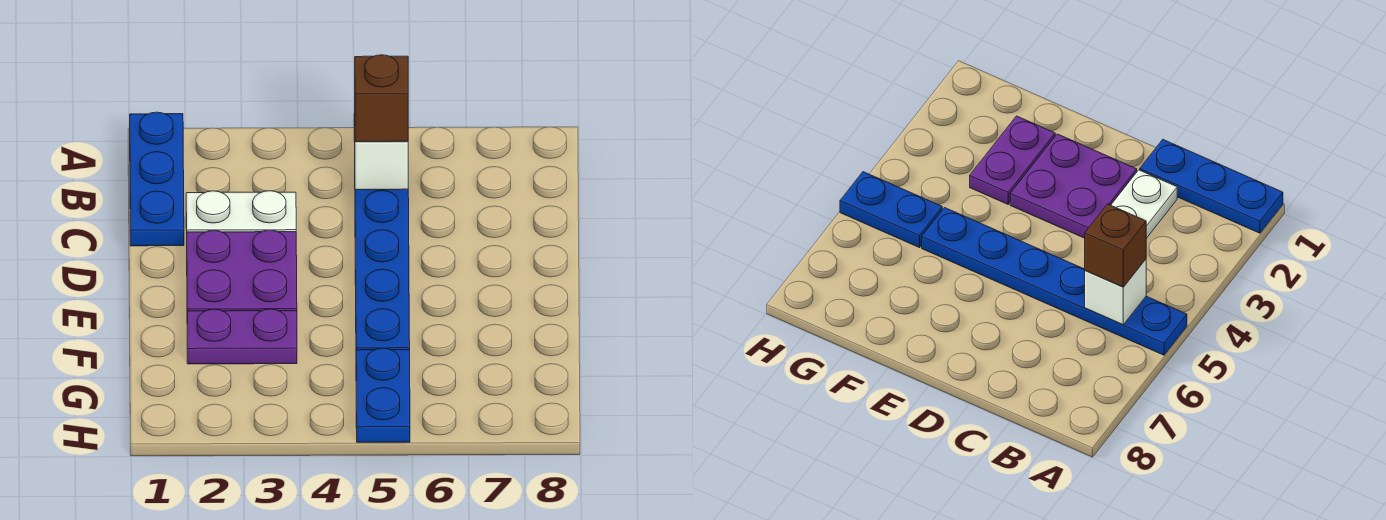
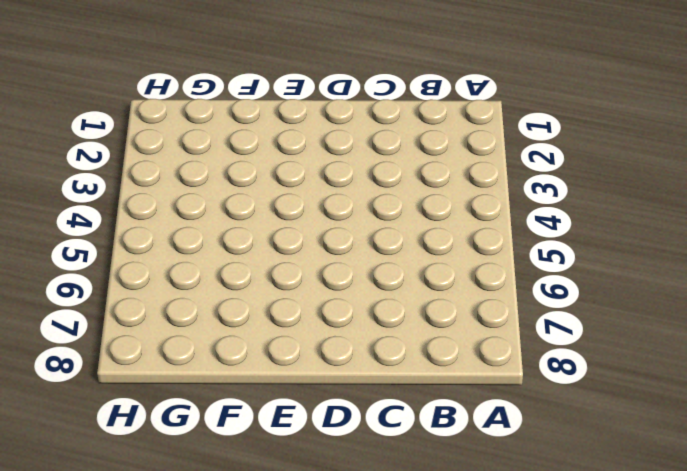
none -> blue 1x3 plate [130,112,184,246]
none -> blue 1x6 plate [354,113,410,350]

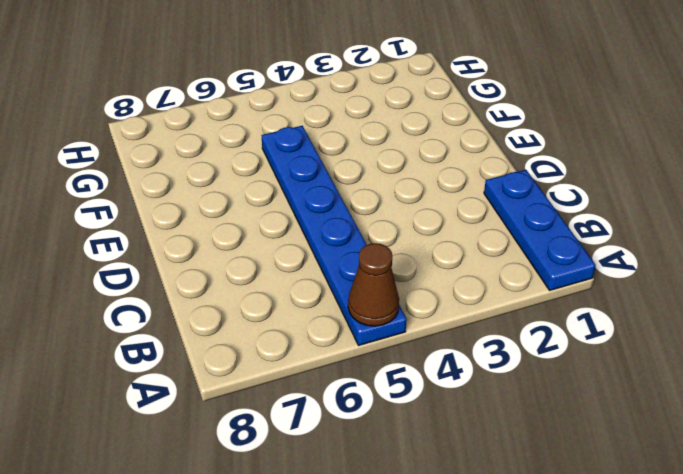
brown 1x1 cone [348,243,399,326] -> none
none -> white 1x2 plate [186,191,296,232]
none -> purple 2x2 plate [187,230,297,311]

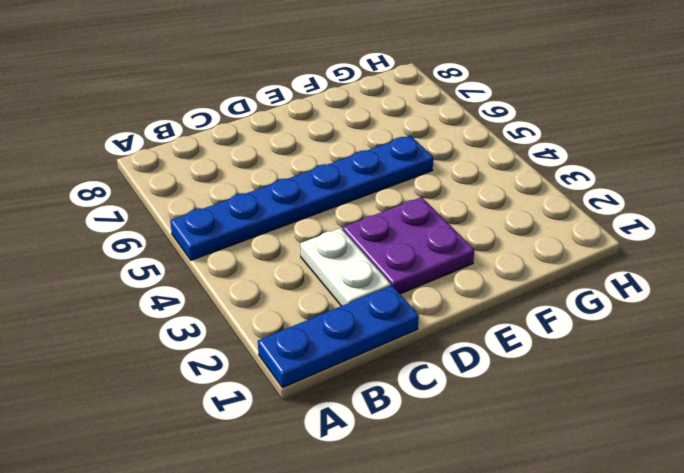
none -> purple 1x2 plate [187,309,297,364]
none -> blue 1x2 plate [356,348,410,442]

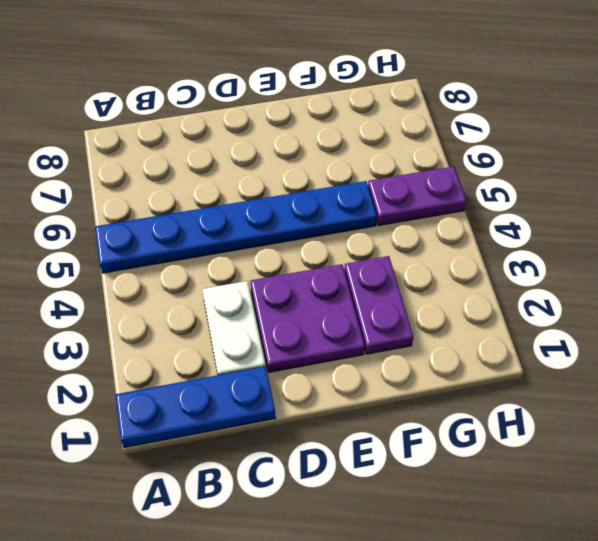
purple 1x2 plate [368,166,466,226] -> blue 1x2 plate [356,348,410,442]
none -> white 1x1 brick [355,141,408,190]
none -> brown 1x1 brick [355,55,408,142]

